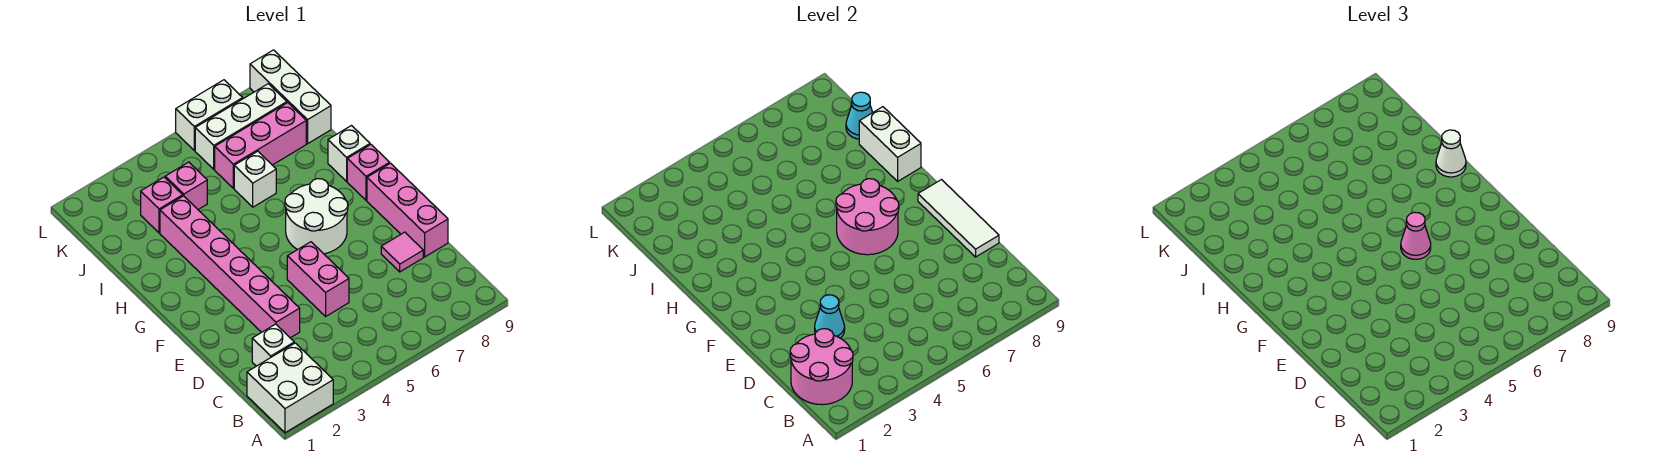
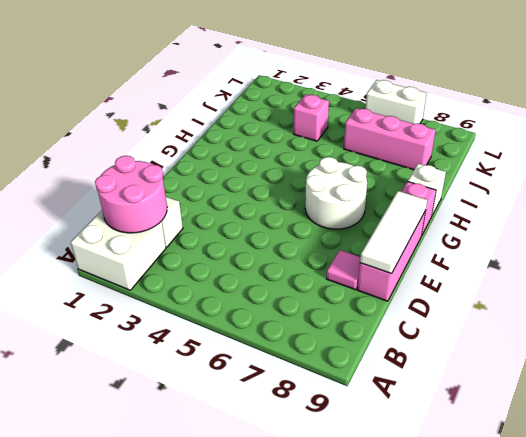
none -> pink 1x6 brick [160,196,300,338]
none -> pink 1x2 brick [287,242,349,316]
none -> white 1x1 brick [234,151,276,207]

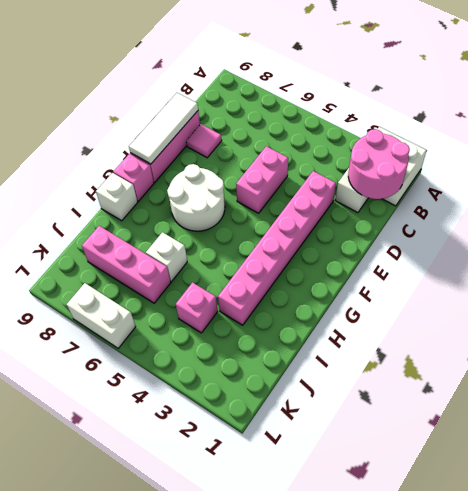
none -> pink 1x1 brick [141,177,183,233]
none -> white 1x3 brick [250,50,331,144]
none -> white 1x3 brick [195,84,287,169]

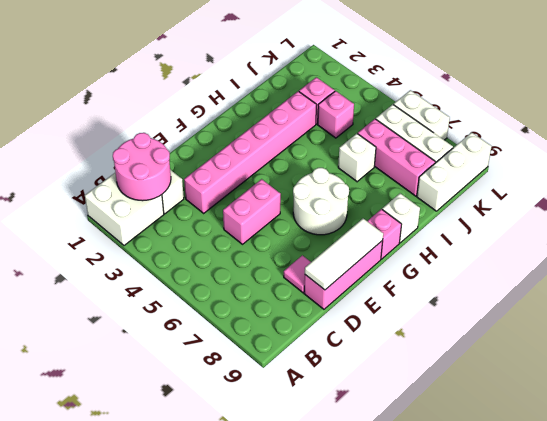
none -> cyan 1x1 cone [815,295,845,338]
none -> pink 2x2 round brick [836,179,899,255]
none -> white 1x2 brick [859,107,921,181]

